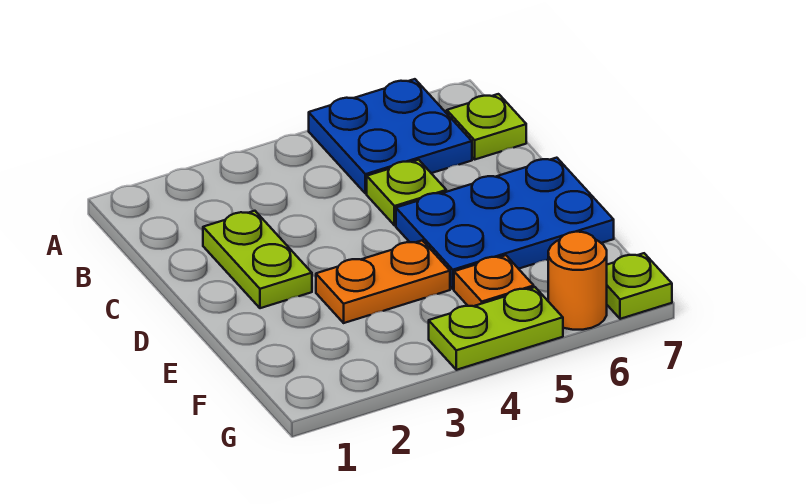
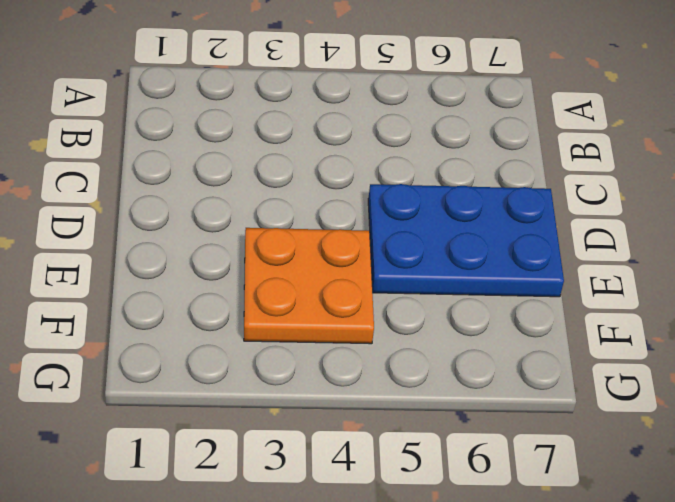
orange 2x2 plate [244,228,374,344] -> orange 1x2 plate [316,240,450,323]
none -> blue 2x2 plate [309,79,472,194]
none -> lime 1x1 plate [447,94,526,159]

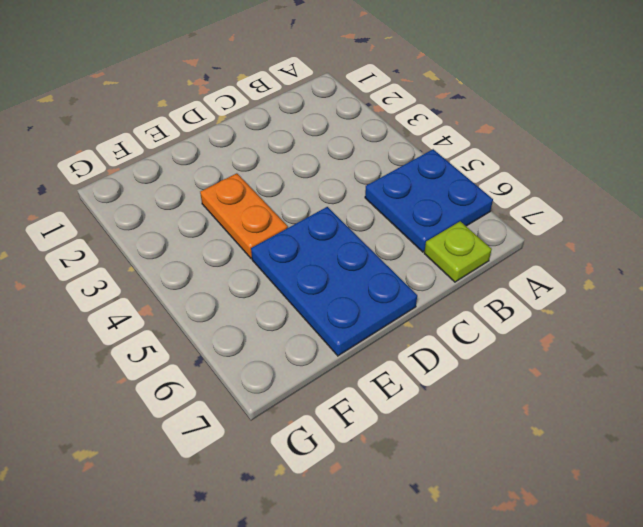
none -> lime 1x2 plate [203,211,312,308]
none -> lime 1x1 plate [367,160,446,225]

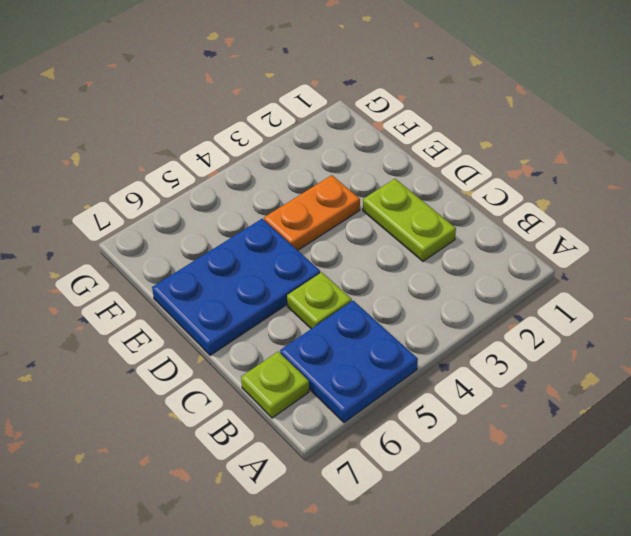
none -> orange 1x1 plate [454,255,534,306]
none -> lime 1x2 plate [429,287,563,370]

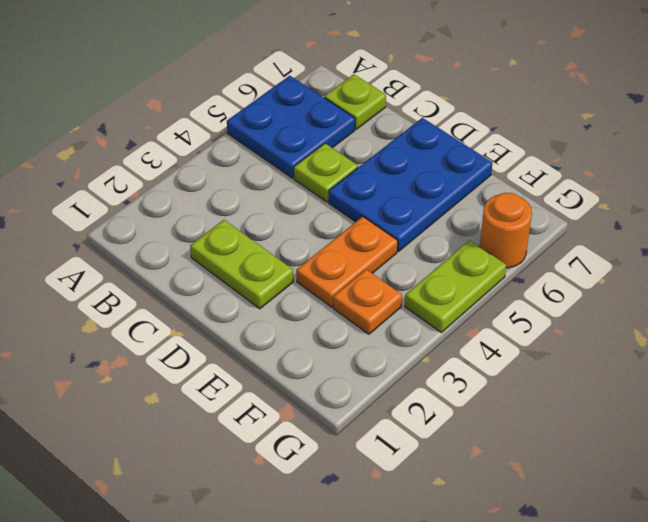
orange 1x1 plate [333,269,402,334] -> orange 1x1 plate moved to [454,255,534,306]
none -> lime 1x1 plate [607,253,672,319]

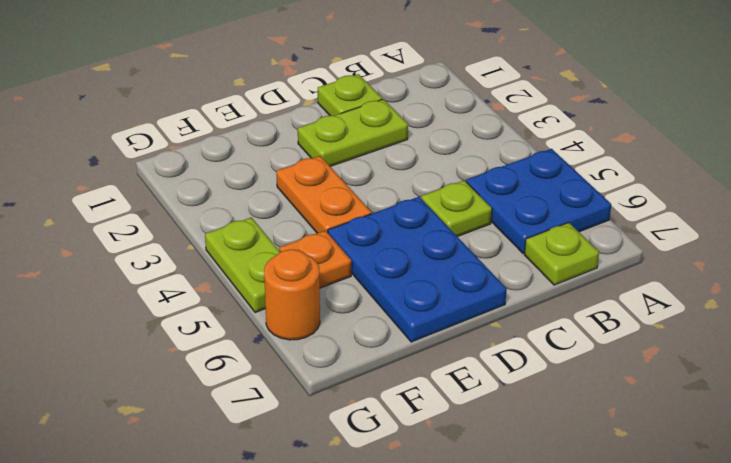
lime 1x1 plate [318,74,382,116] -> lime 1x1 plate moved to [607,253,672,319]

